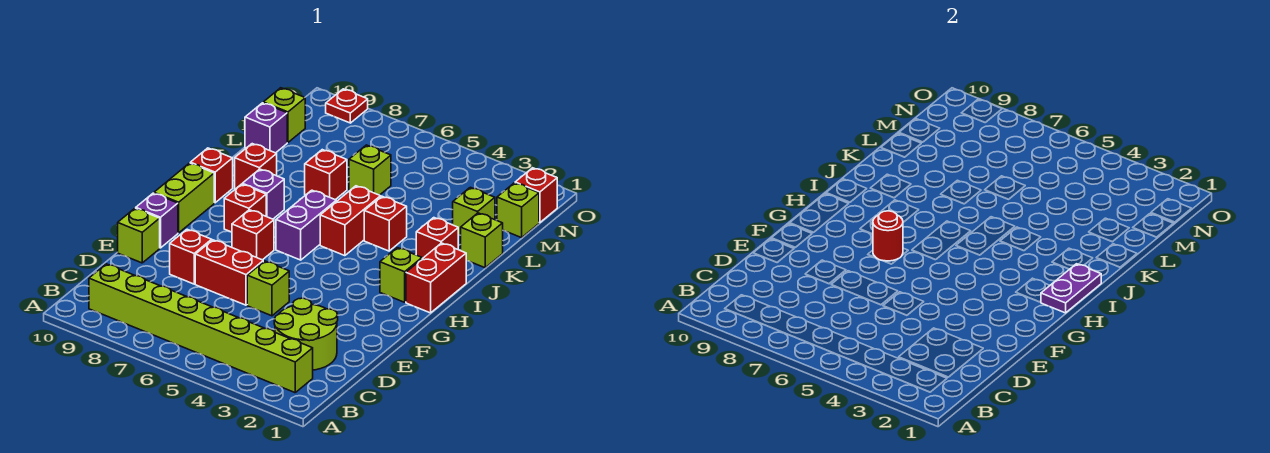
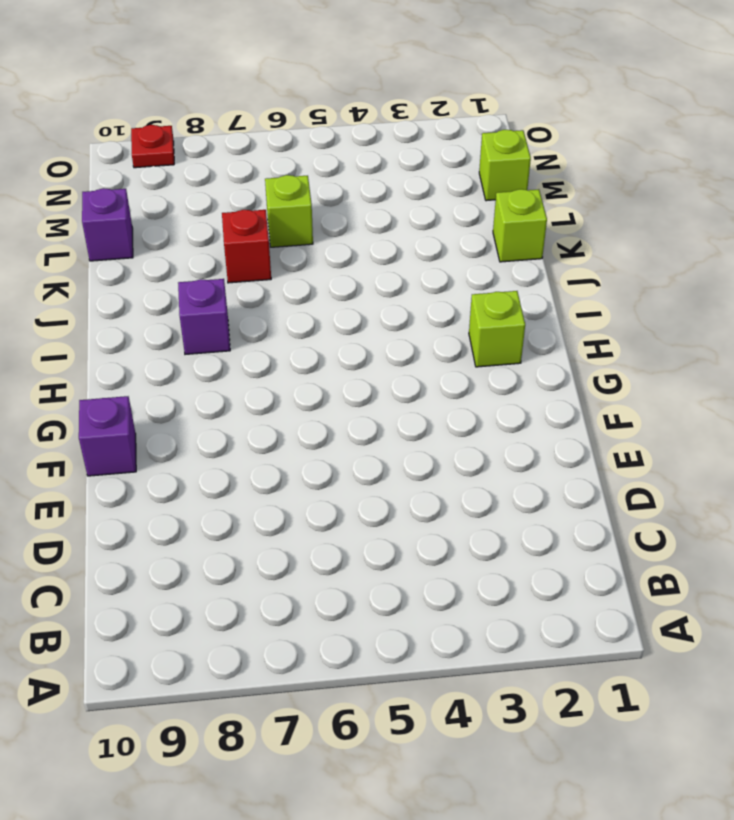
none -> lime 1x8 brick [89,264,313,393]
none -> lime 2x2 round brick [274,298,338,370]
none -> lime 1x1 brick [247,261,289,316]
none -> red 1x2 brick [195,240,263,305]

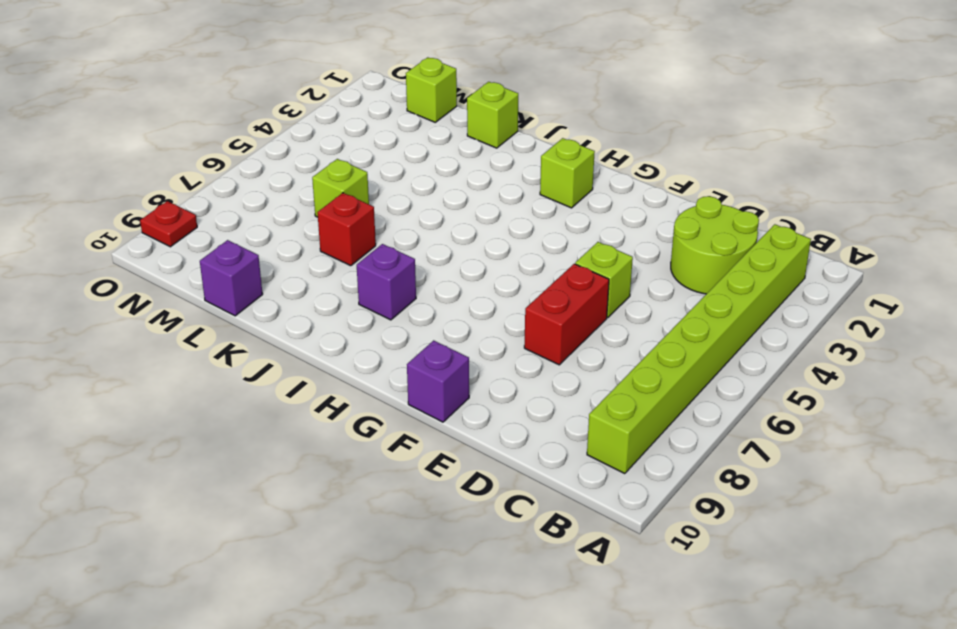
none -> red 1x1 brick [170,229,212,284]
none -> lime 1x1 brick [118,208,160,263]
none -> red 1x1 brick [232,210,274,260]
none -> lime 1x2 brick [154,163,214,233]

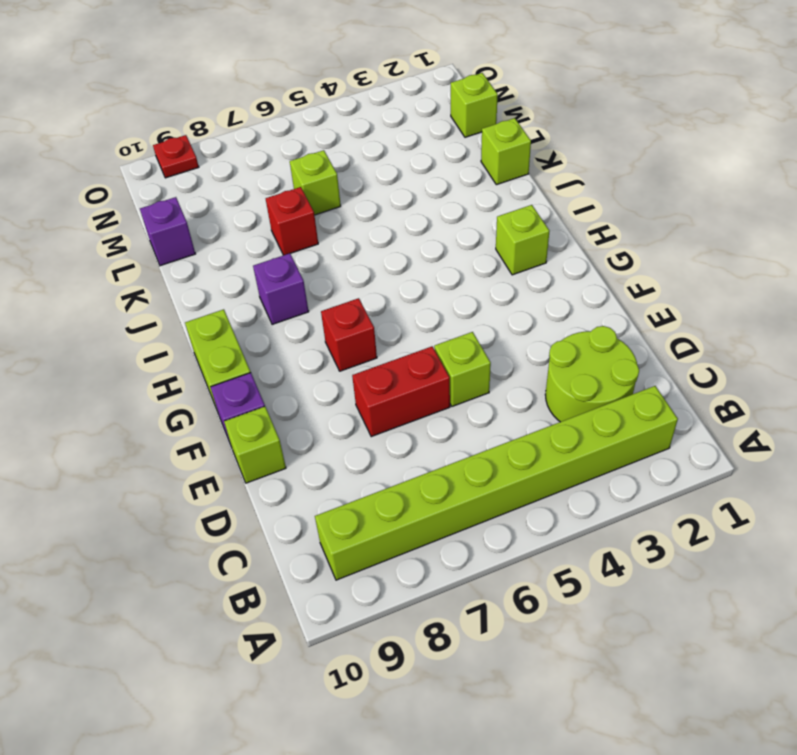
none -> red 1x1 brick [170,229,212,284]
none -> red 1x2 brick [406,243,467,313]
none -> purple 1x2 brick [276,190,336,260]
none -> red 1x1 brick [224,184,266,232]

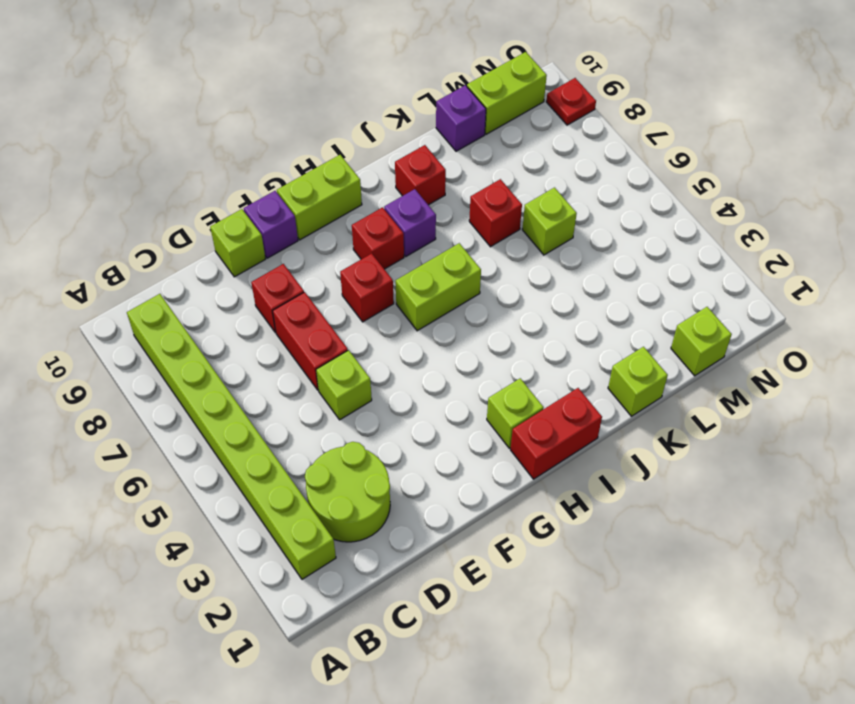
lime 1x2 brick [395,243,481,331] -> purple 1x2 brick [276,190,336,260]
lime 1x2 brick [467,52,547,134] -> lime 1x1 brick [263,88,305,143]
none -> red 1x2 brick [320,186,381,256]
none -> red 1x1 brick [190,148,233,203]
none -> red 1x1 brick [416,218,458,259]
none -> red 1x1 brick [364,196,407,251]

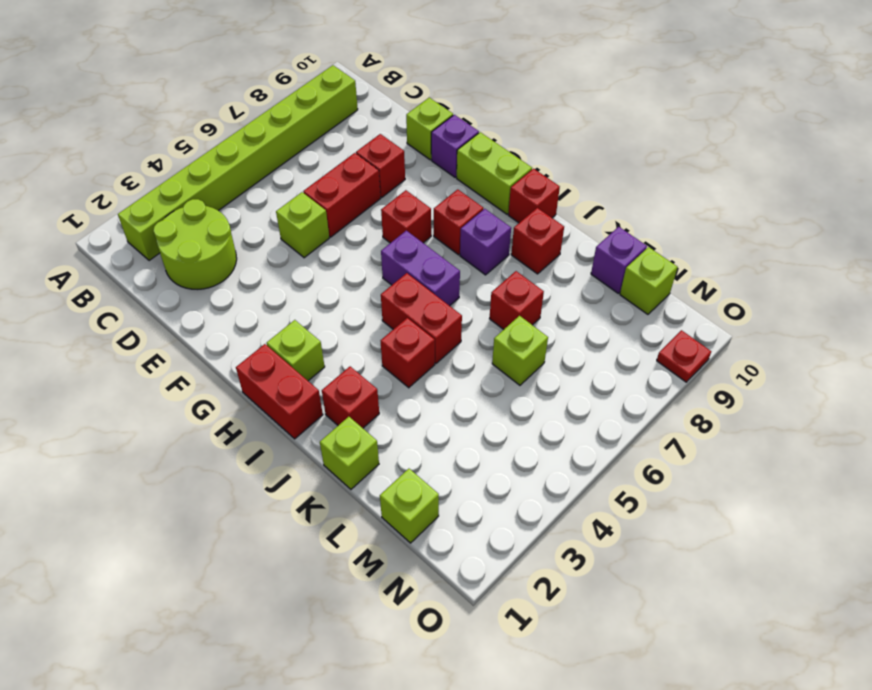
none -> lime 1x1 brick [453,187,495,235]
none -> red 1x1 brick [515,168,557,223]
none -> red 1x1 round brick [873,211,903,261]
none -> purple 1x2 plate [1041,264,1101,313]

